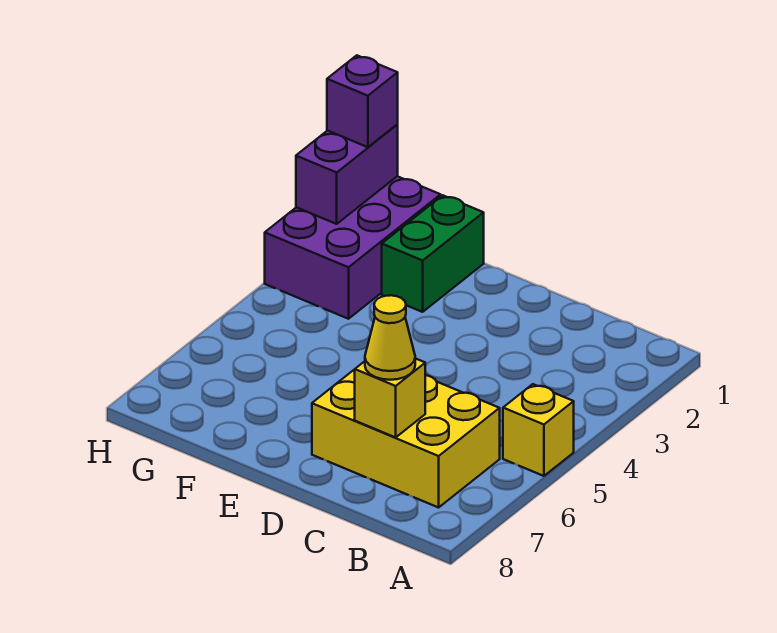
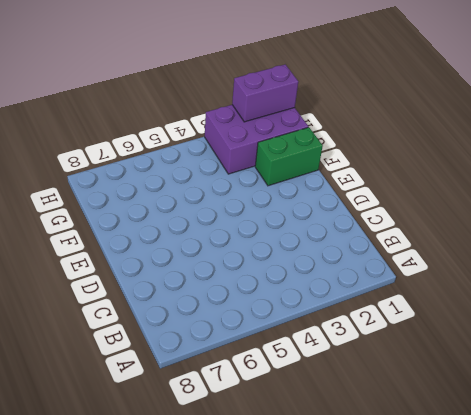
none -> yellow 1x1 brick [503,384,574,476]
none -> yellow 2x3 brick [312,369,500,508]

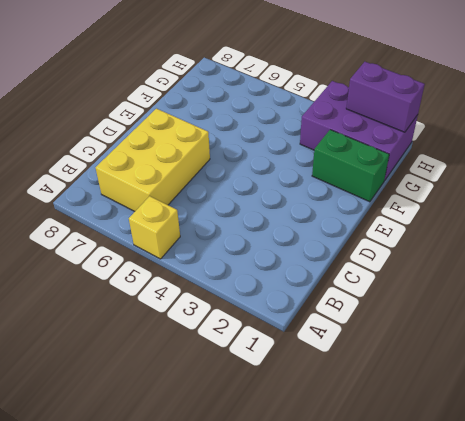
none -> yellow 1x1 brick [355,358,425,437]
none -> yellow 1x1 cone [365,295,415,380]

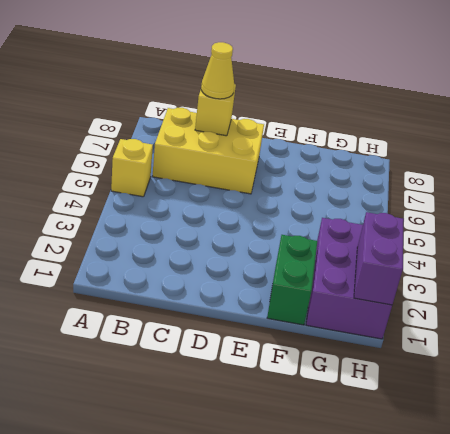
none -> purple 1x1 brick [327,55,398,147]

